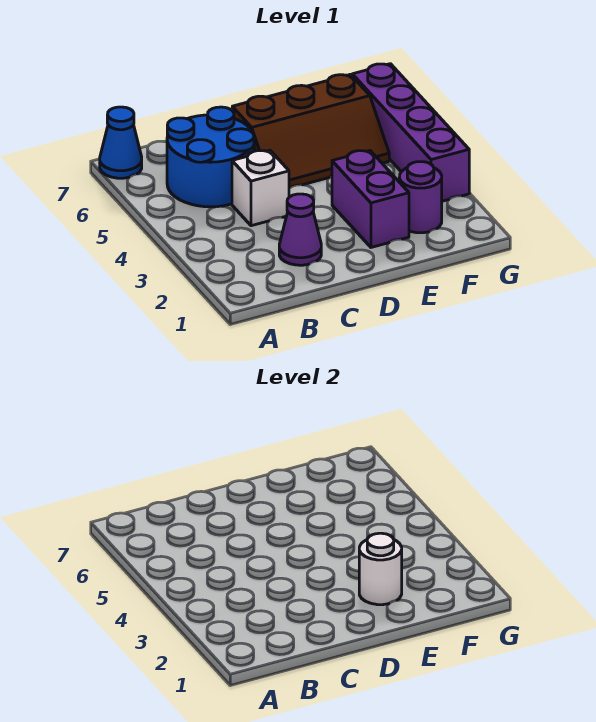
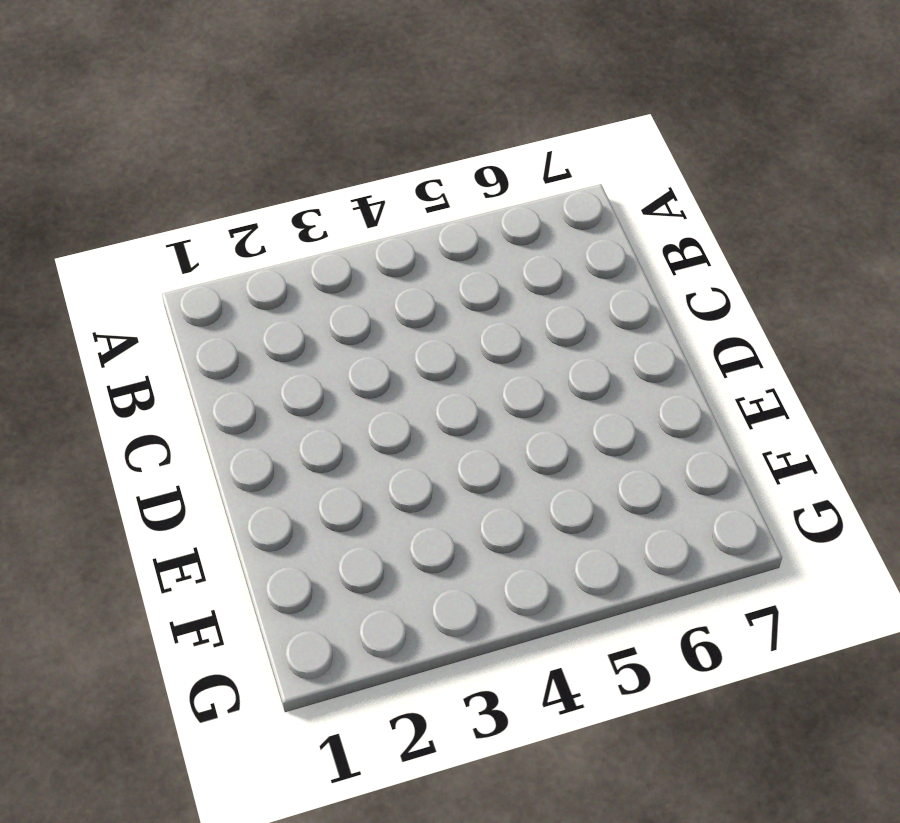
none -> blue 1x1 cone [100,107,142,178]
none -> blue 2x2 round brick [167,107,254,207]

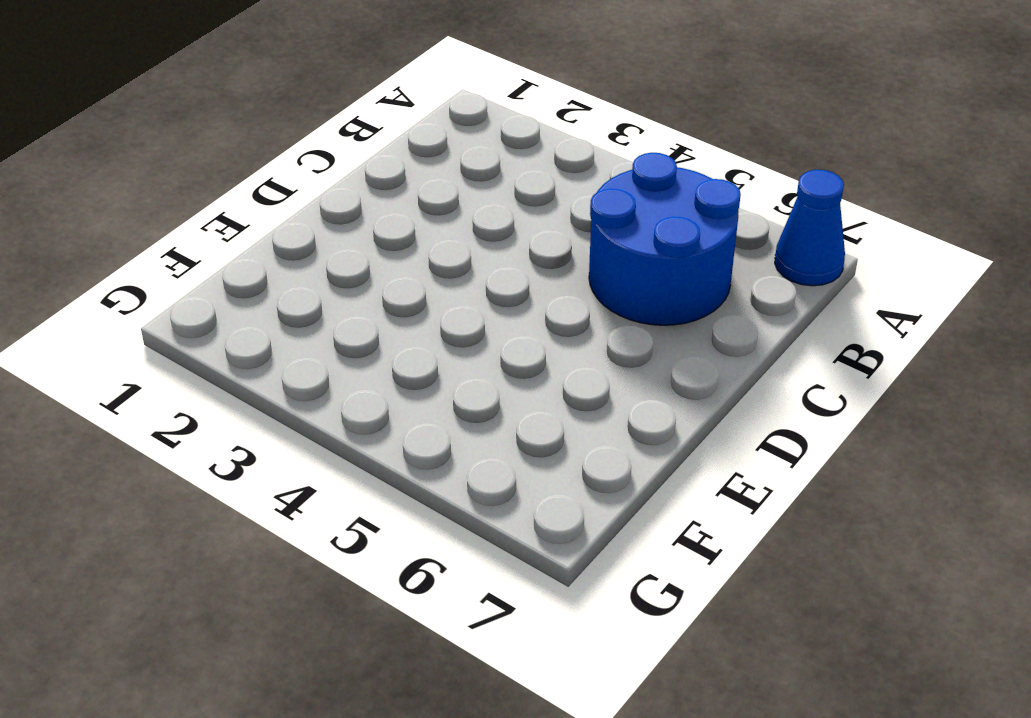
none -> purple 1x1 cone [279,194,321,265]
none -> white 1x1 brick [232,150,289,226]

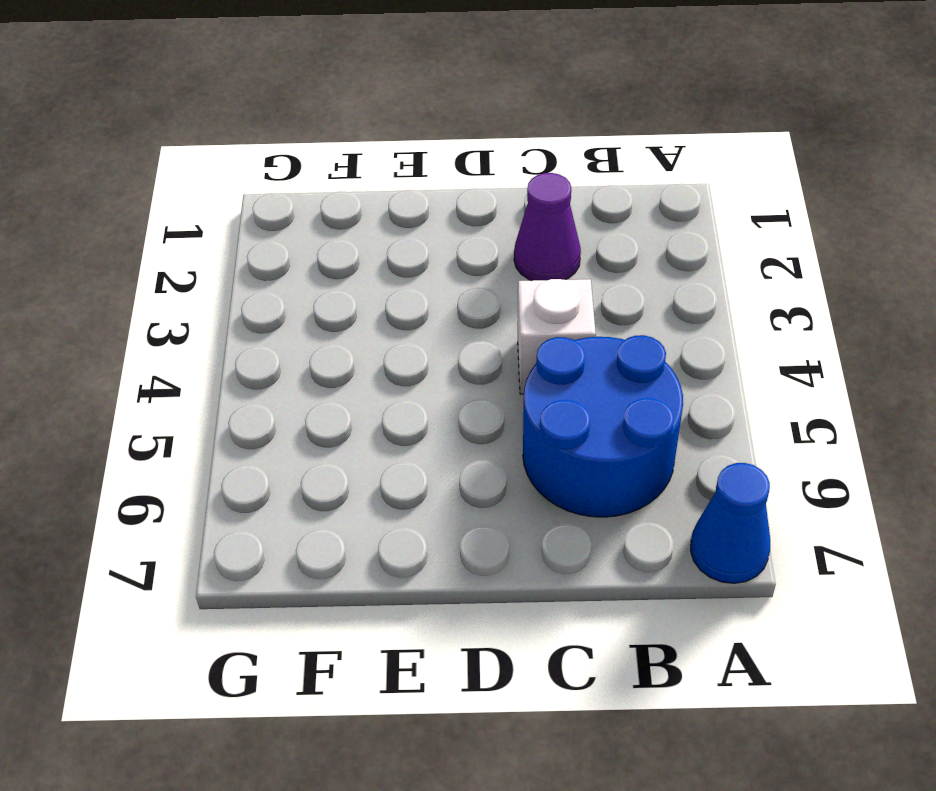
none -> brown 2x3 slope [232,75,389,188]
none -> purple 1x2 brick [332,151,409,247]

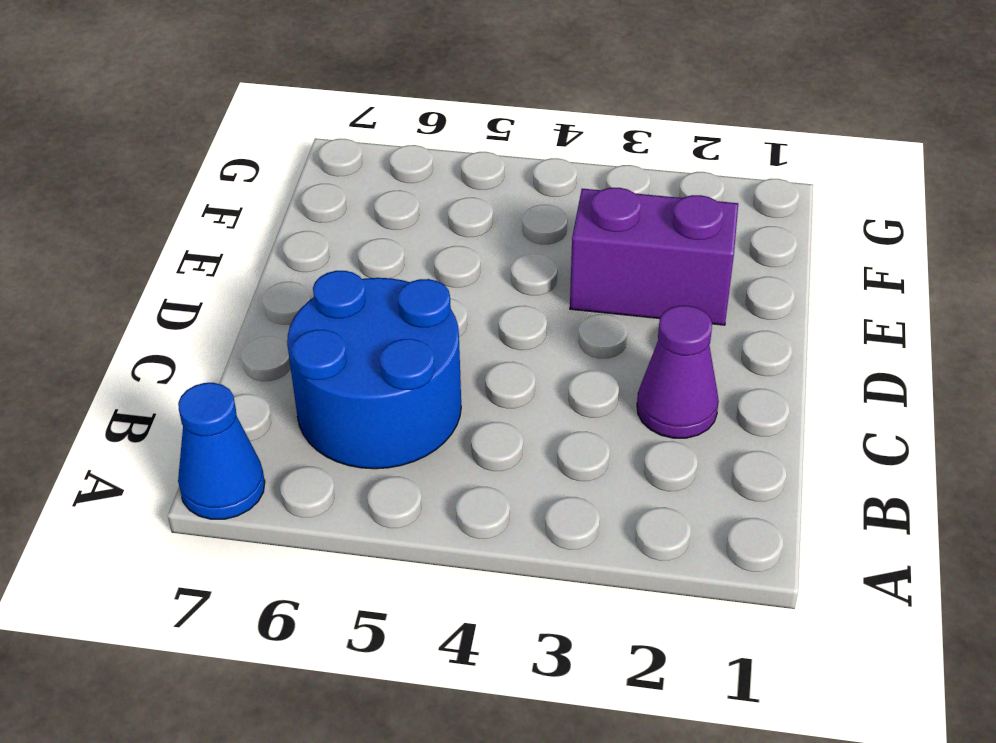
none -> white 1x1 brick [232,150,289,226]
none -> brown 2x3 slope [232,75,389,188]

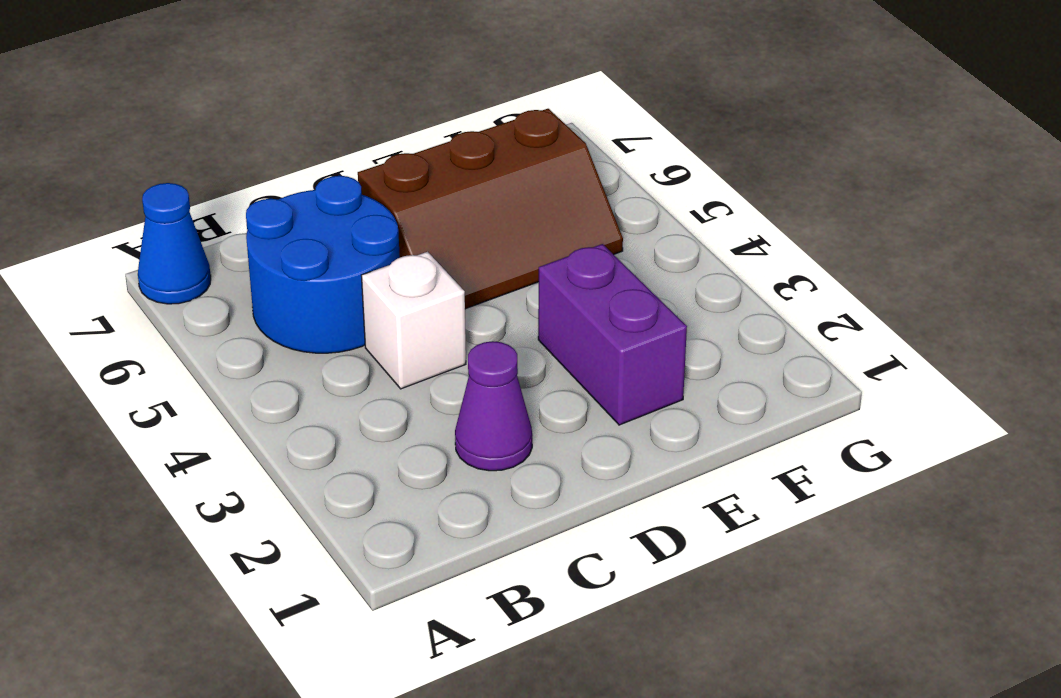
none -> purple 1x1 round brick [399,162,442,233]
none -> purple 1x4 brick [352,64,469,201]

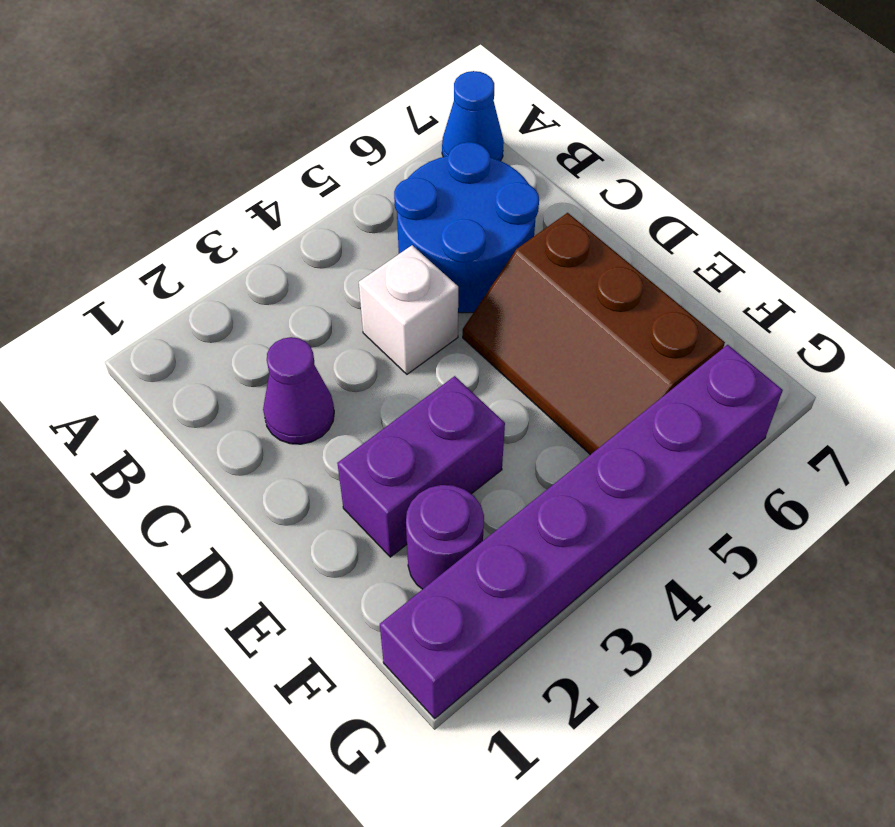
purple 1x6 brick [380,345,783,718] -> purple 1x4 brick [352,64,469,201]
none -> white 1x1 round brick [359,533,402,605]

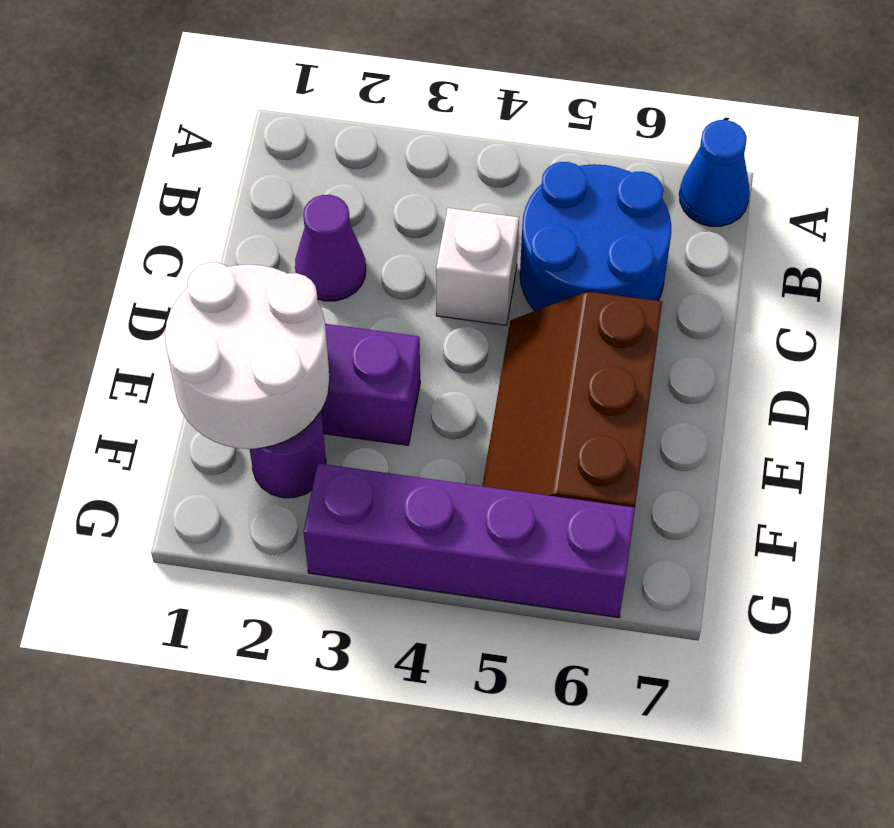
white 2x2 round brick [165,263,330,449] -> white 1x1 round brick [359,533,402,605]

